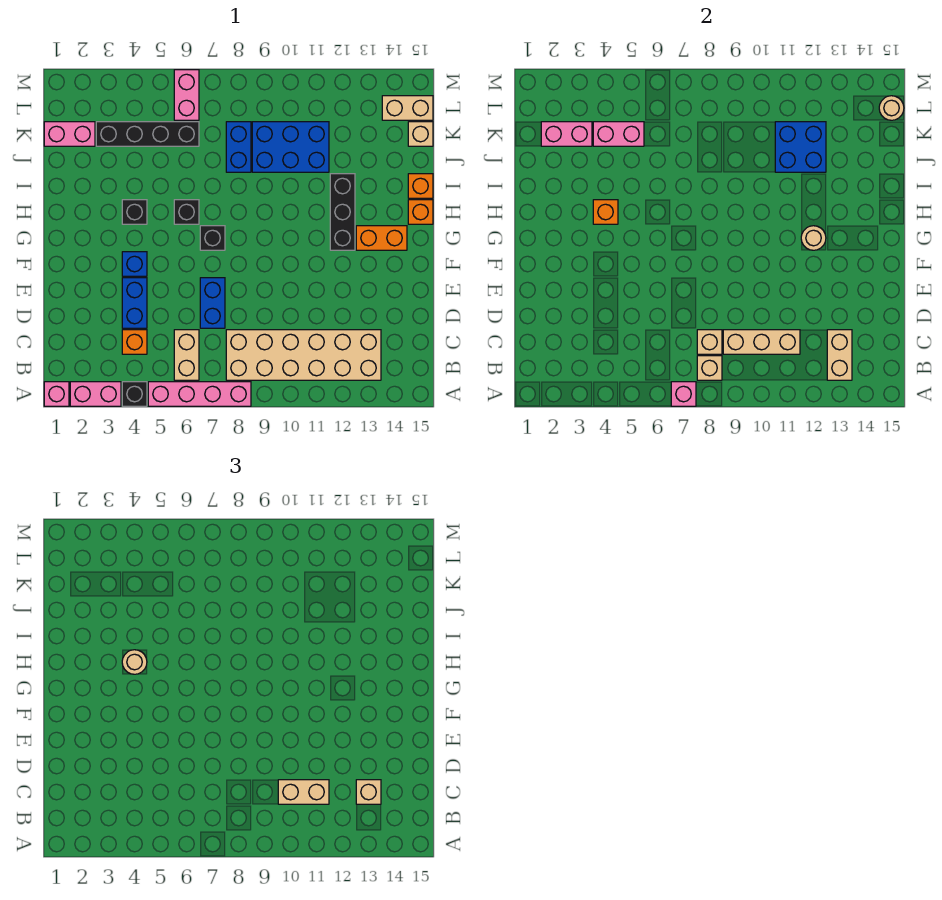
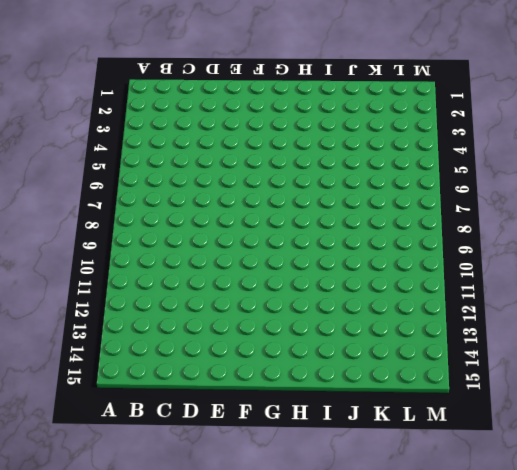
none -> pink 1x1 brick [44,382,69,406]
none -> pink 1x2 brick [70,382,121,406]
none -> black 1x1 brick [122,382,147,406]
none -> pink 1x4 brick [148,382,251,406]

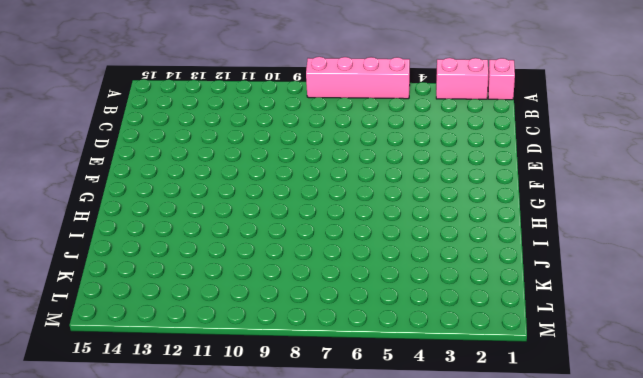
none -> black 1x1 brick [122,382,147,406]
none -> tan 1x2 brick [174,330,199,380]
none -> tan 2x6 brick [226,330,381,380]
none -> orange 1x1 brick [122,330,147,354]

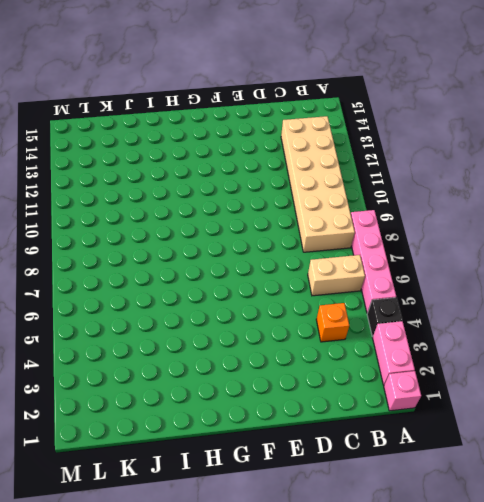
none -> blue 1x2 brick [122,278,147,328]
none -> blue 1x2 brick [200,278,225,328]
none -> blue 1x1 brick [122,252,147,276]
none -> black 1x1 brick [200,226,225,250]

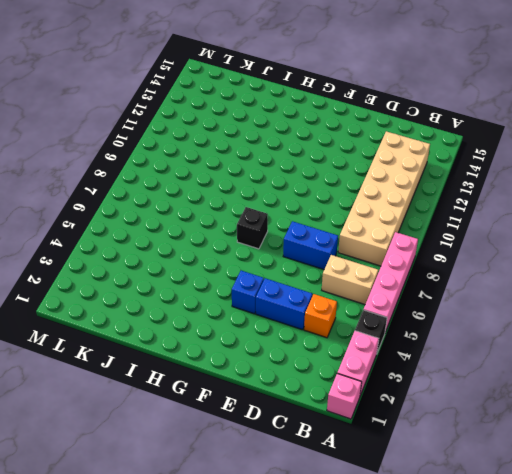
none -> black 1x3 brick [330,174,355,250]
none -> orange 1x2 brick [356,226,407,250]
none -> black 1x1 brick [122,200,147,224]
none -> black 1x1 brick [174,200,199,224]

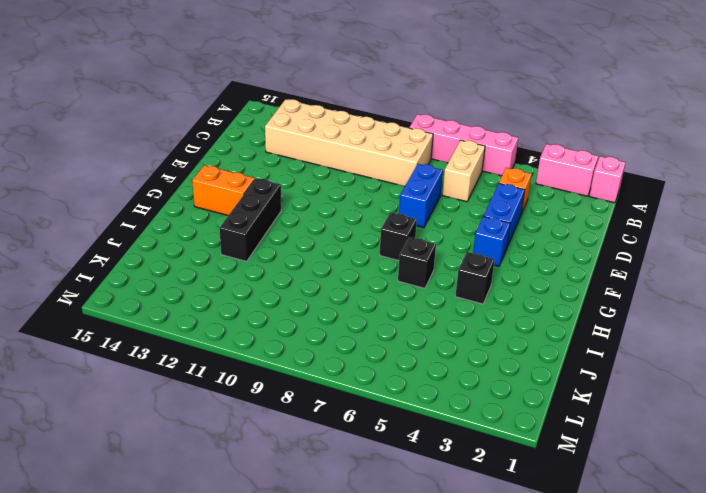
none -> black 1x1 brick [122,382,147,406]
none -> orange 1x1 brick [408,200,433,224]
none -> orange 1x1 brick [408,174,433,198]
none -> blue 1x2 brick [226,122,251,172]

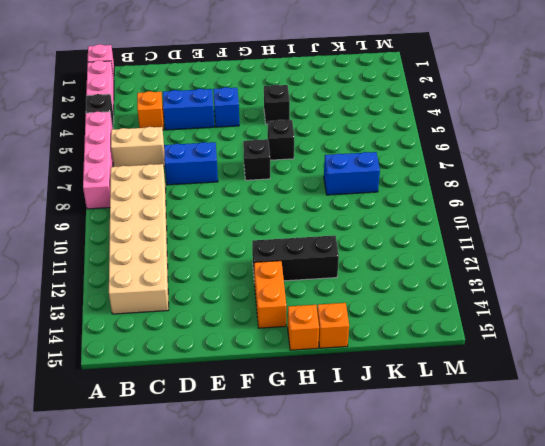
none -> blue 2x3 brick [252,122,329,172]
none -> pink 1x2 brick [44,122,95,146]
none -> black 1x4 brick [96,122,199,146]
none -> tan 1x1 brick [408,122,433,146]

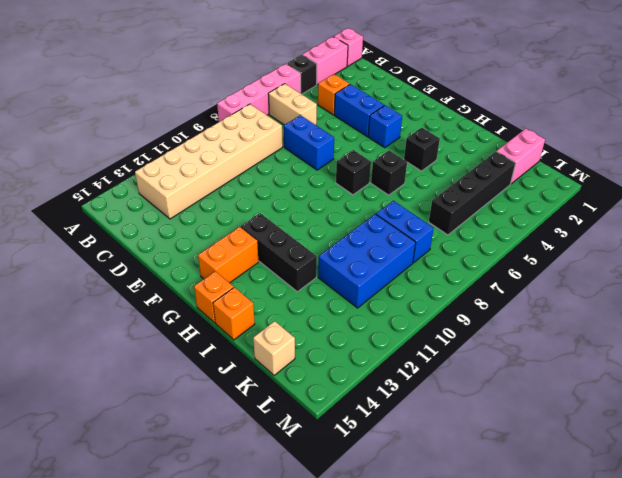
none -> pink 1x2 brick [174,70,199,120]
none -> tan 1x2 brick [382,96,433,120]
none -> pink 1x1 brick [671,382,696,406]
none -> tan 1x1 brick [697,356,722,380]

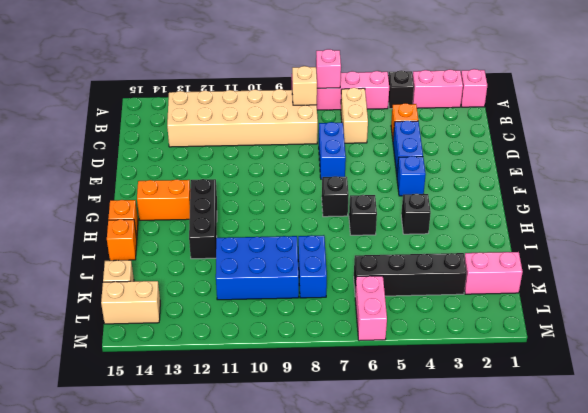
none -> tan 1x2 brick [827,330,852,380]
none -> tan 1x1 brick [697,330,722,354]
none -> tan 1x3 brick [723,330,800,354]
none -> tan 1x1 round brick [801,226,826,250]

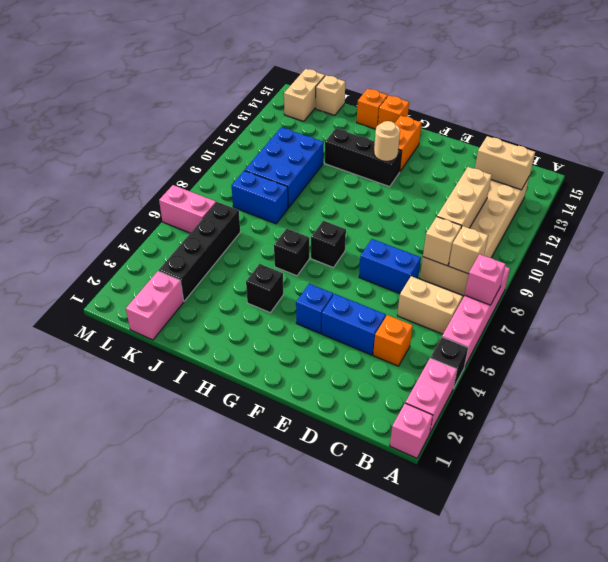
none -> orange 1x1 brick [593,200,618,224]
none -> blue 2x2 brick [775,122,826,172]
none -> pink 1x2 brick [541,122,592,146]
none -> pink 1x2 brick [593,122,644,146]

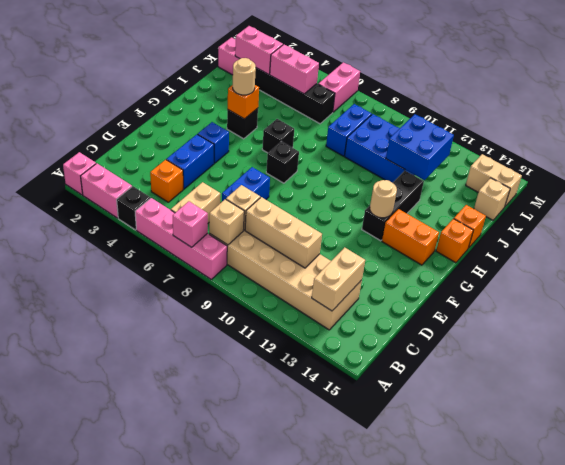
none -> tan 1x1 round brick [879,96,904,120]
none -> tan 1x2 brick [278,780,329,804]
none -> tan 1x1 brick [356,780,381,804]

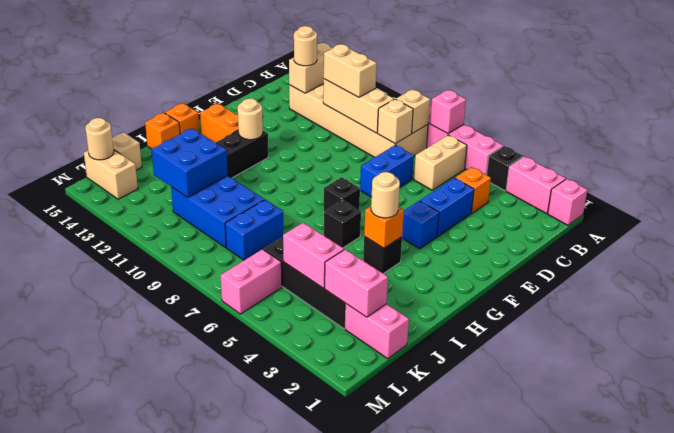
tan 1x1 round brick [294,26,317,66] -> tan 1x1 brick [356,780,381,804]

